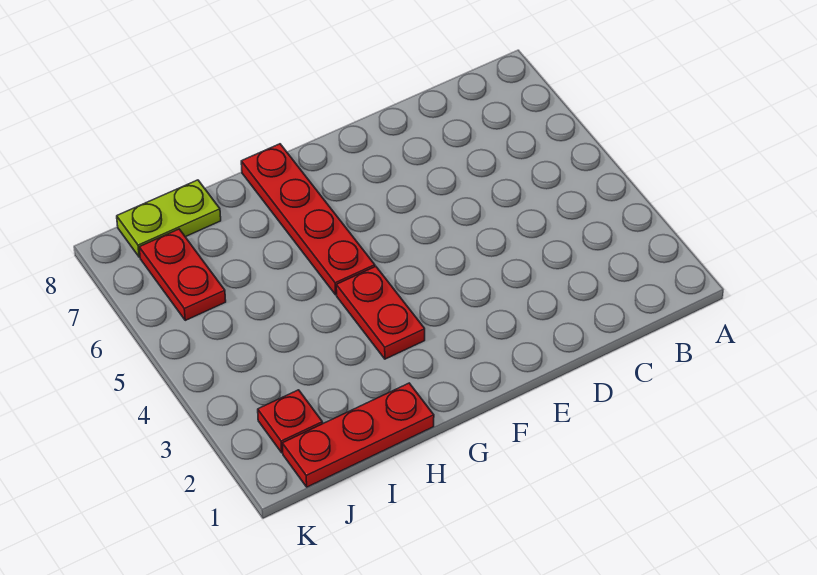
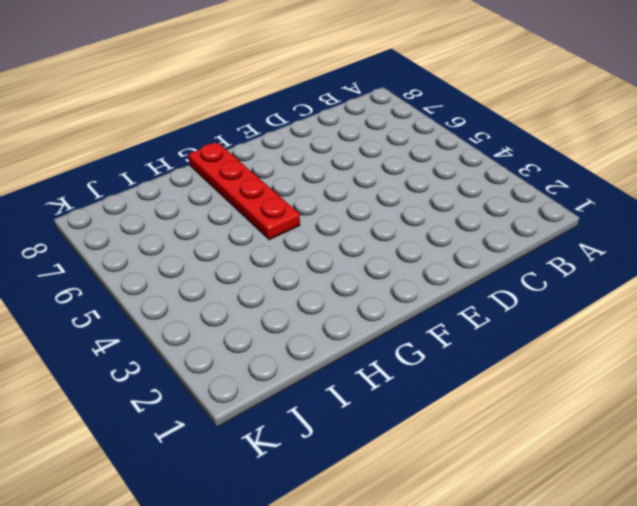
none -> red 1x2 plate [336,266,425,359]
none -> red 1x3 plate [282,383,434,487]

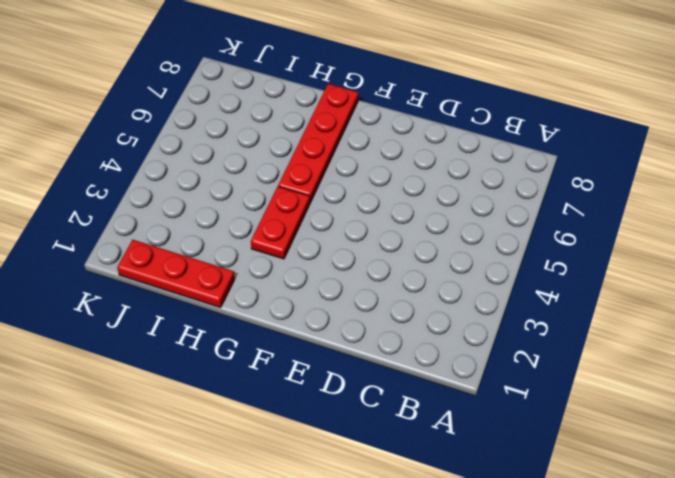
none -> lime 1x2 plate [117,180,221,257]
none -> red 1x1 plate [258,390,323,453]

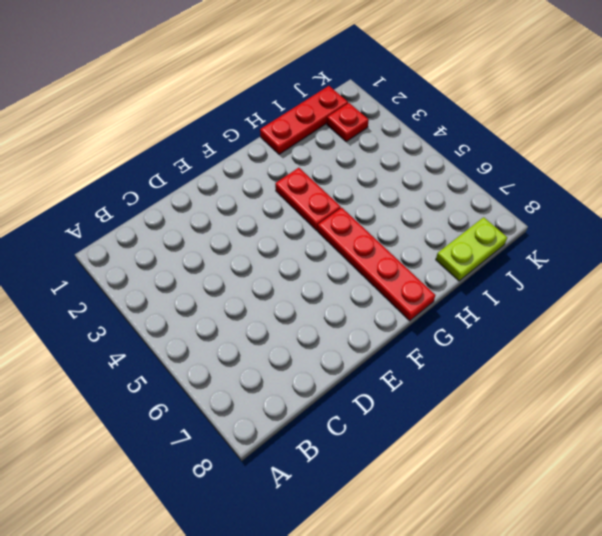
none -> red 1x2 plate [139,229,226,320]

